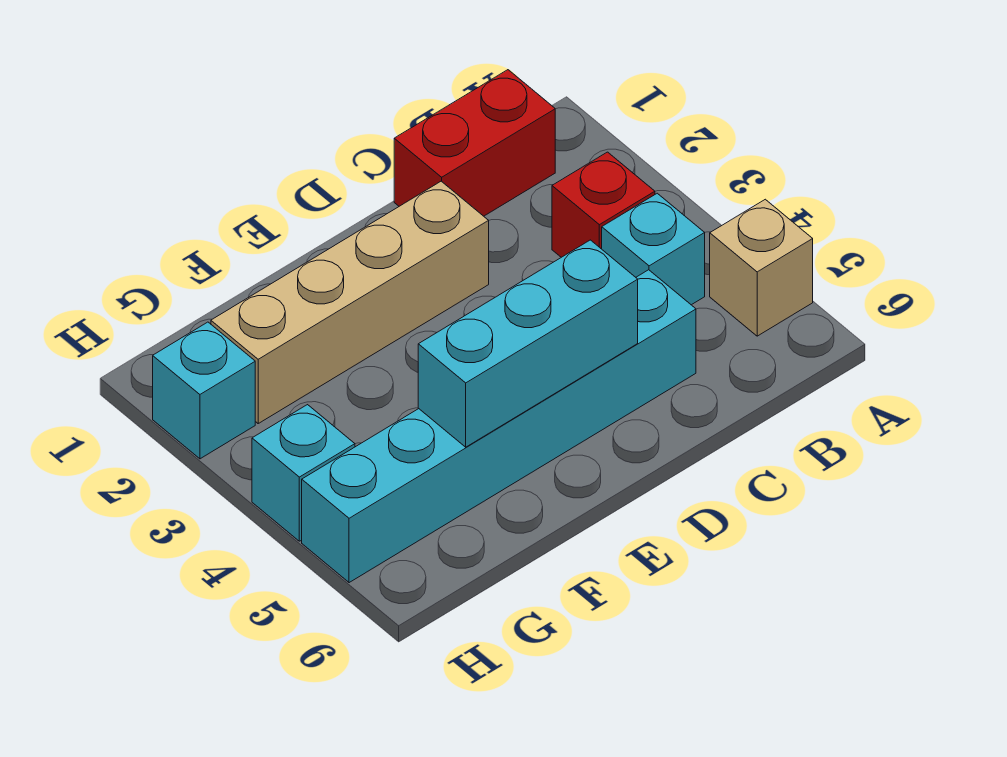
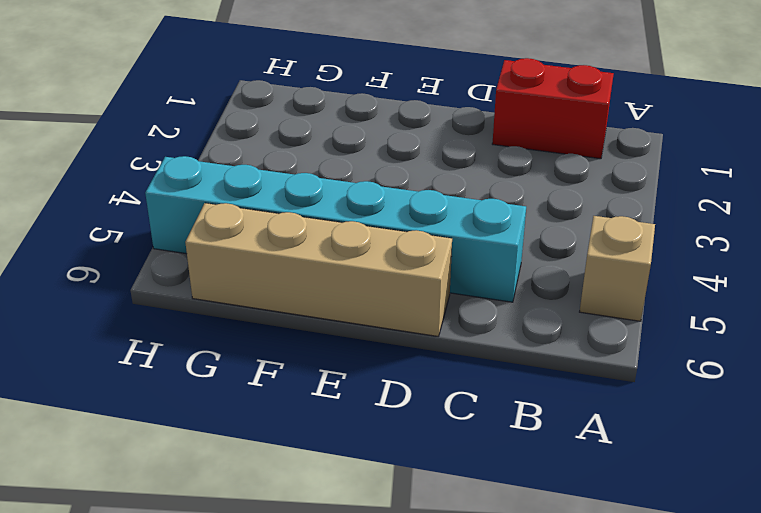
tan 1x4 brick [185,203,452,336] -> tan 1x4 brick moved to [211,181,489,423]
none -> red 1x1 brick [552,152,655,257]
none -> cyan 1x1 brick [602,193,705,305]

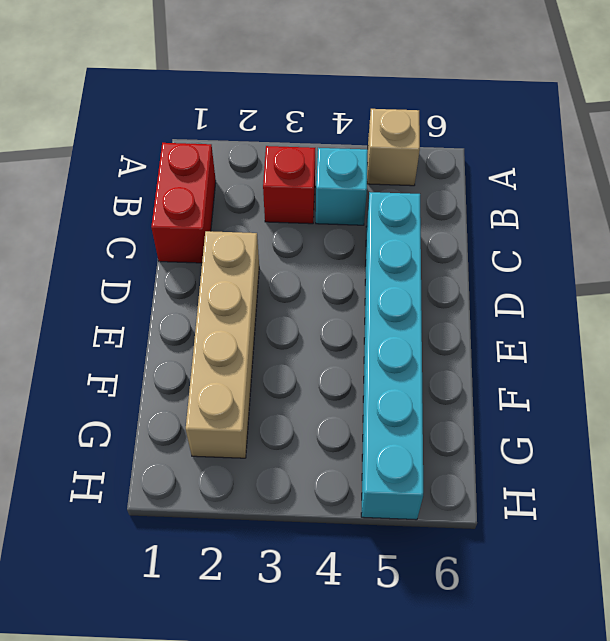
none -> cyan 1x1 brick [153,322,255,459]
none -> cyan 1x1 brick [252,405,355,541]

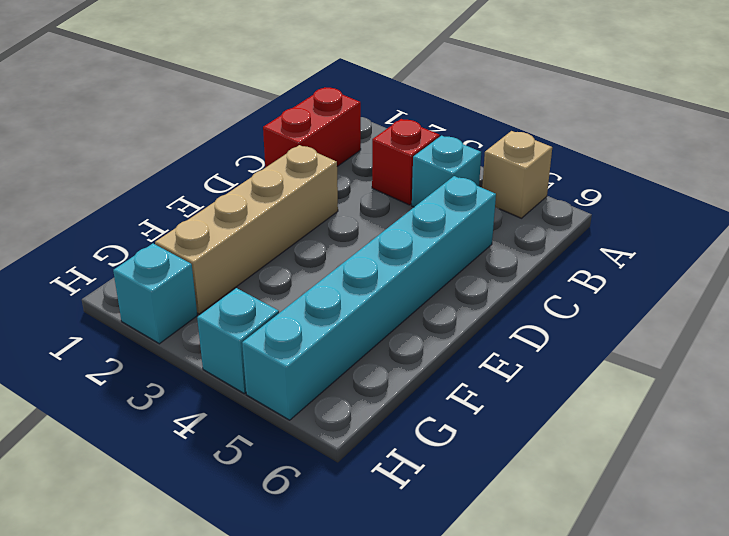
none -> cyan 1x3 brick [418,240,638,447]

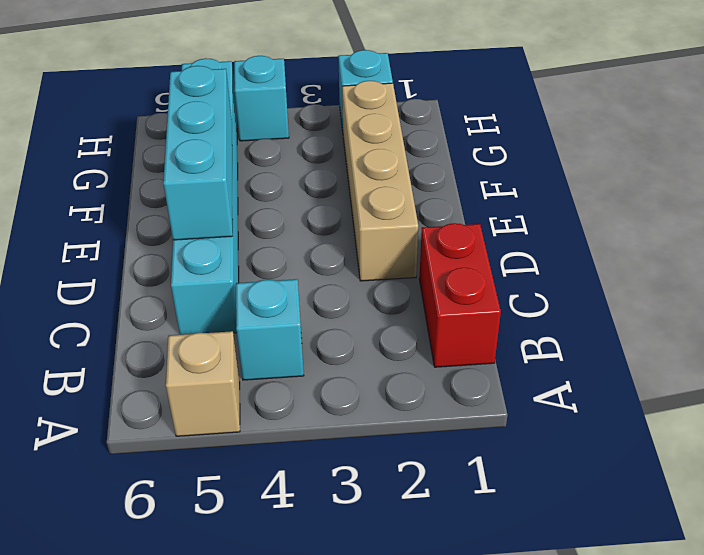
none -> red 1x1 brick [552,152,655,257]

